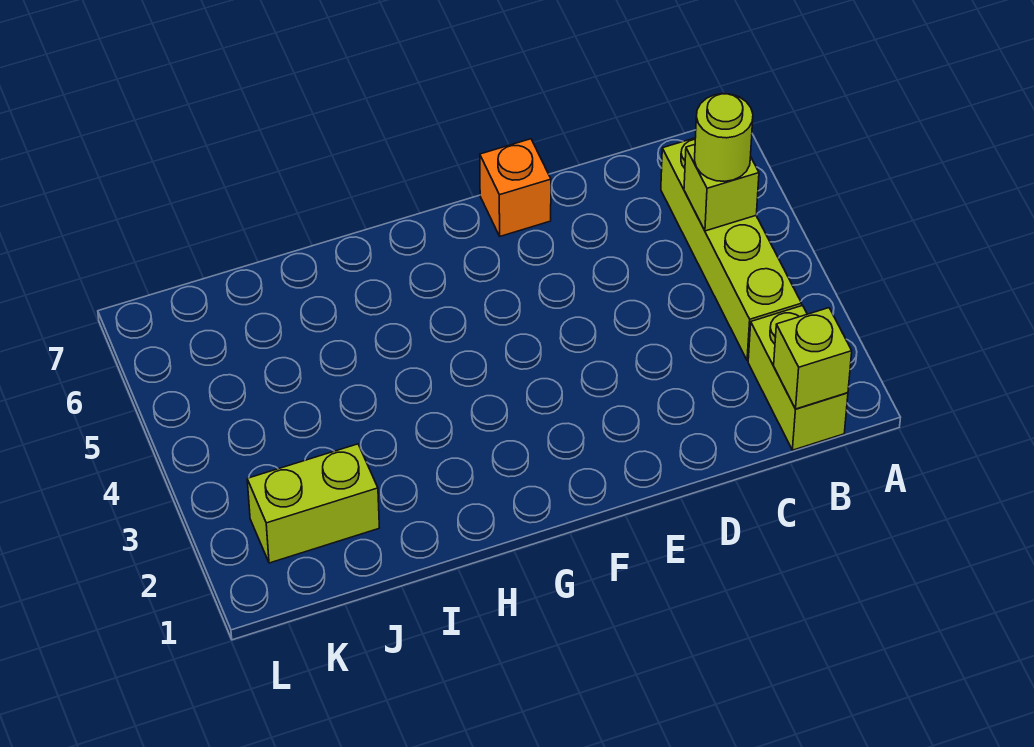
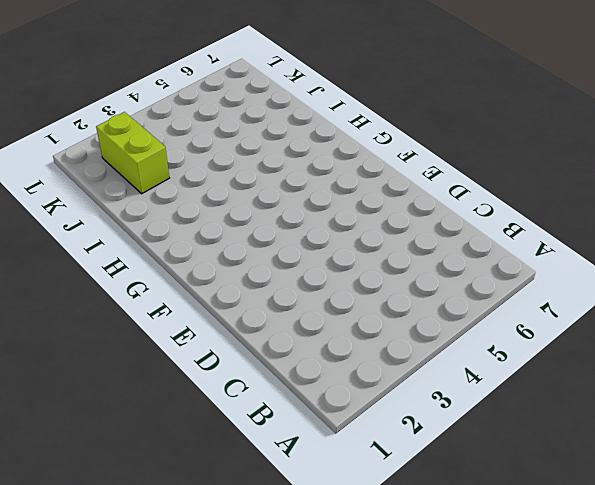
none -> lime 1x2 brick [748,306,848,450]
none -> lime 1x4 brick [661,138,802,361]

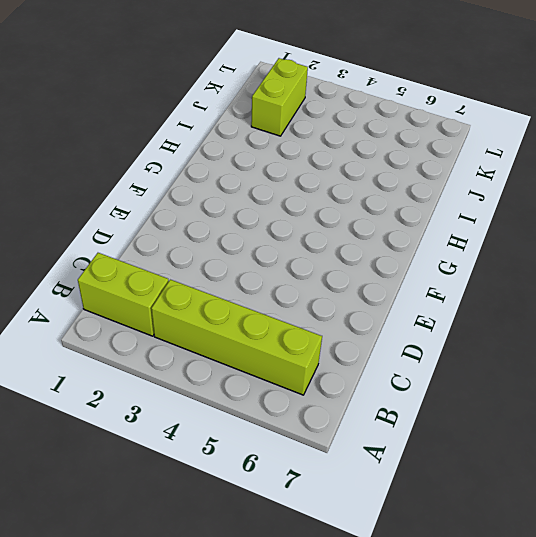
none -> orange 1x1 brick [480,139,551,236]
none -> lime 1x1 brick [774,308,852,409]

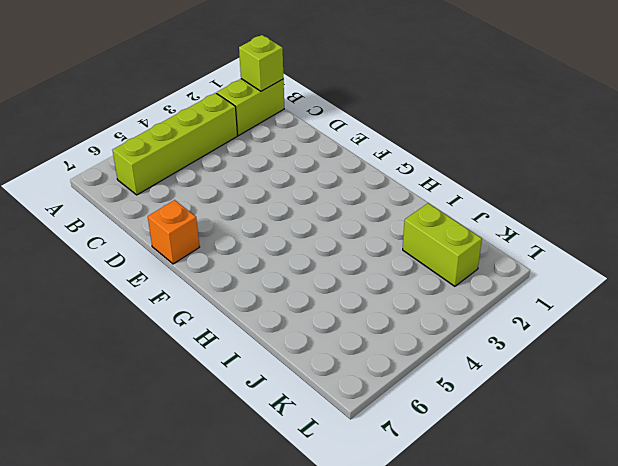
none -> lime 1x1 brick [684,145,759,231]
none -> lime 1x1 round brick [694,94,753,181]

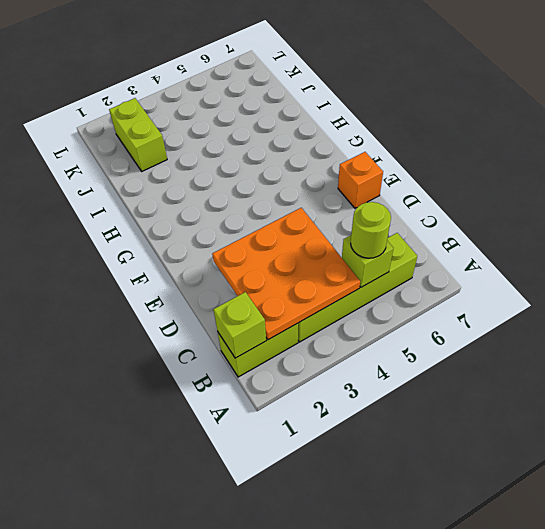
orange 3x3 plate [212,208,360,340] -> none

